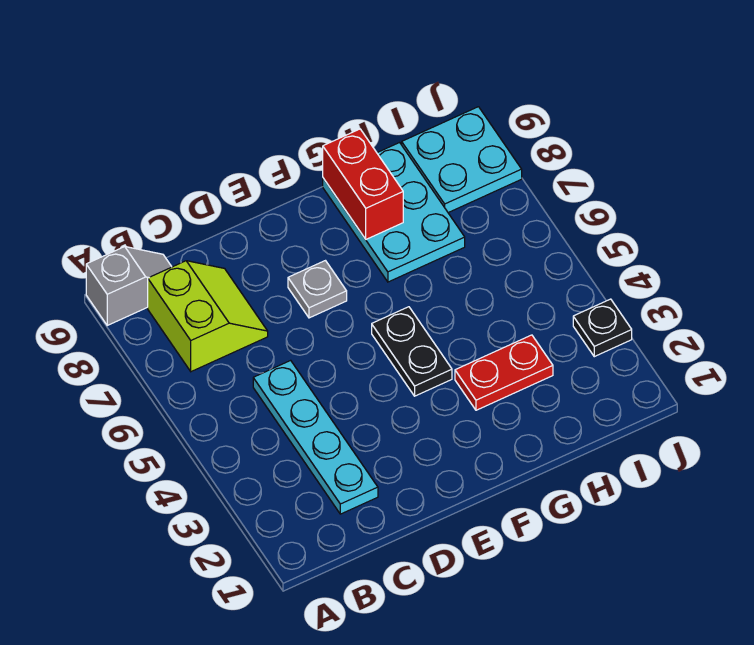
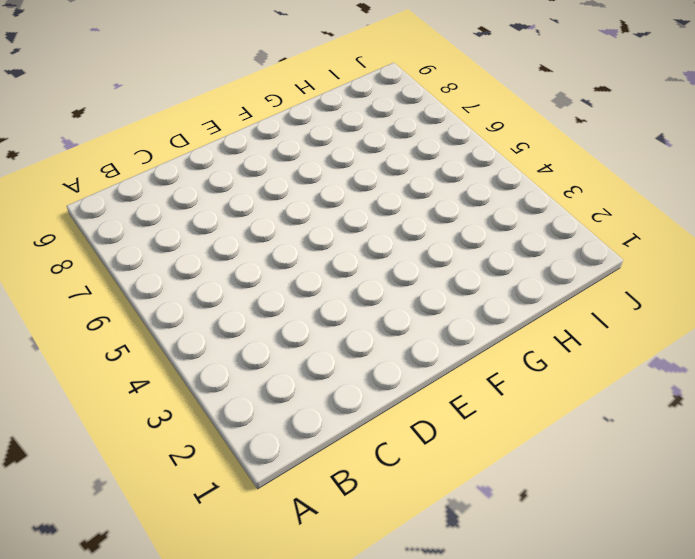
none -> grey 1x2 slope [86,247,172,325]
none -> lime 2x2 slope [148,261,268,372]

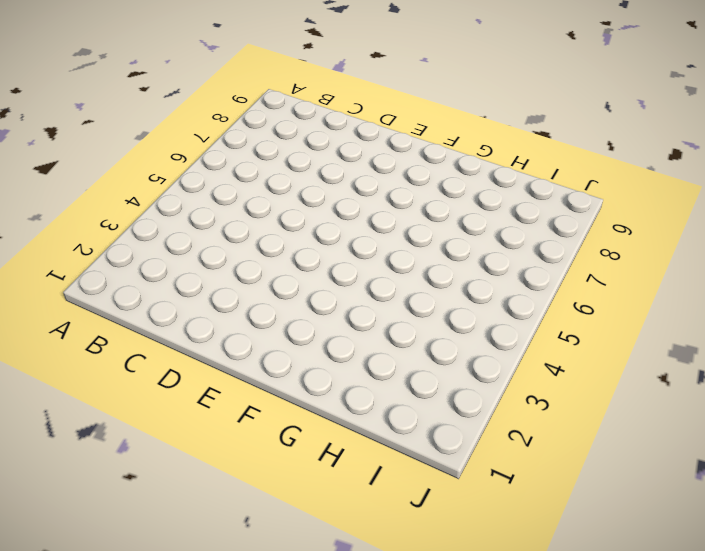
none -> grey 1x2 slope [86,247,172,325]
none -> lime 2x2 slope [148,261,268,372]

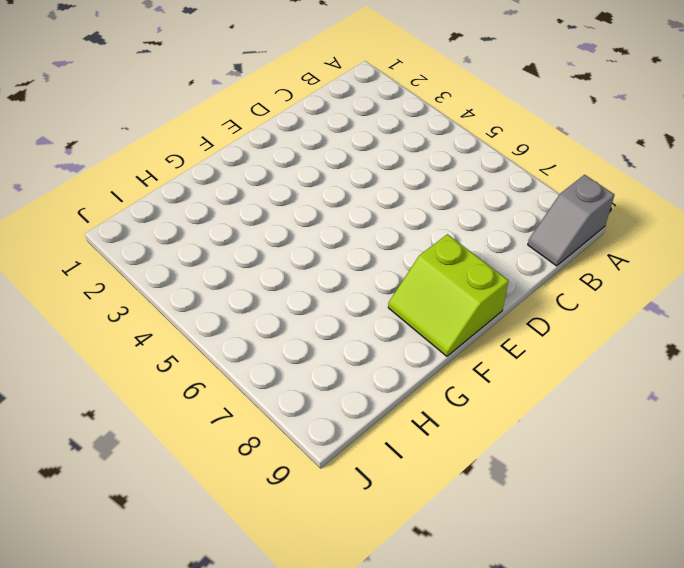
lime 2x2 slope [388,234,509,356] -> lime 2x2 slope moved to [148,261,268,372]
none -> cyan 1x4 plate [253,360,378,514]
none -> grey 1x1 plate [288,261,347,318]

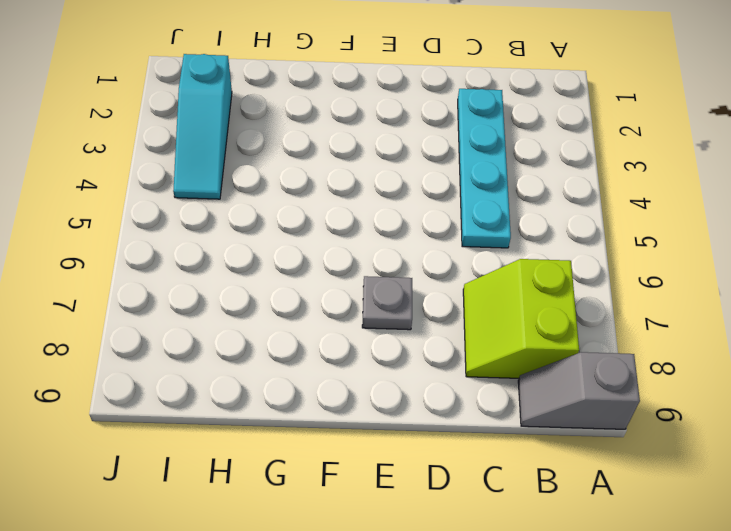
cyan 1x3 slope [173,54,232,199] -> none
none -> black 1x2 plate [372,307,452,396]
none -> red 1x2 plate [455,335,553,410]

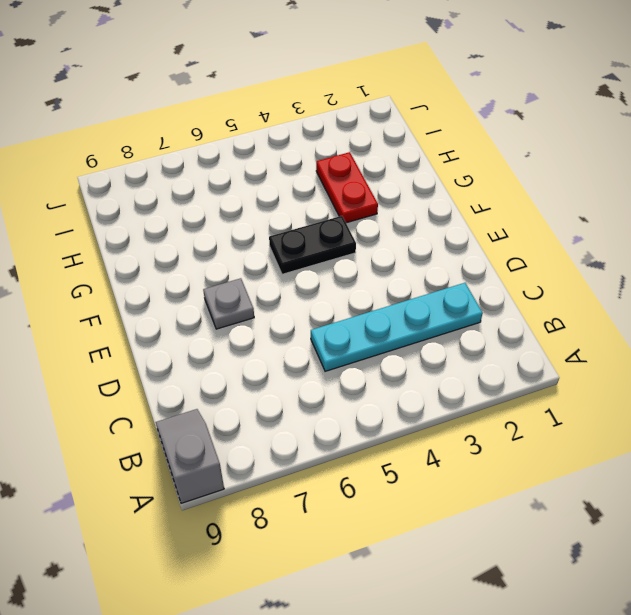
none -> lime 2x2 slope [148,261,268,372]
none -> cyan 2x3 plate [323,143,465,282]

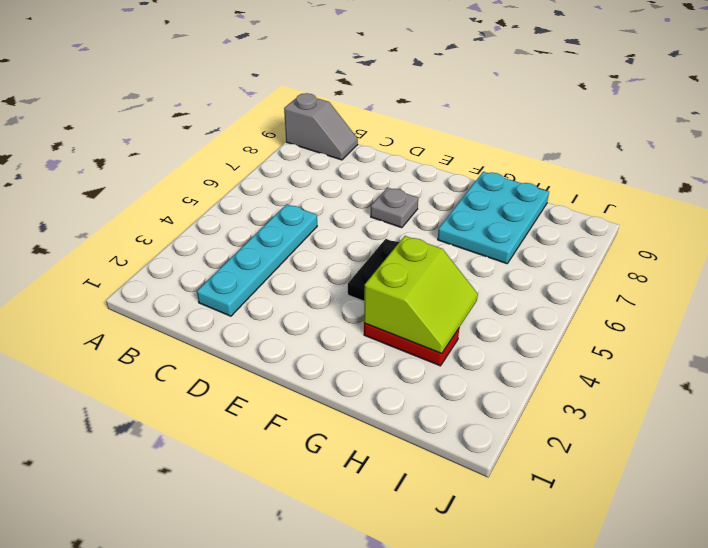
lime 2x2 slope [364,236,478,354] -> lime 2x2 slope moved to [148,261,268,372]
none -> cyan 2x2 plate [402,107,522,213]
none -> black 1x1 plate [573,299,632,357]

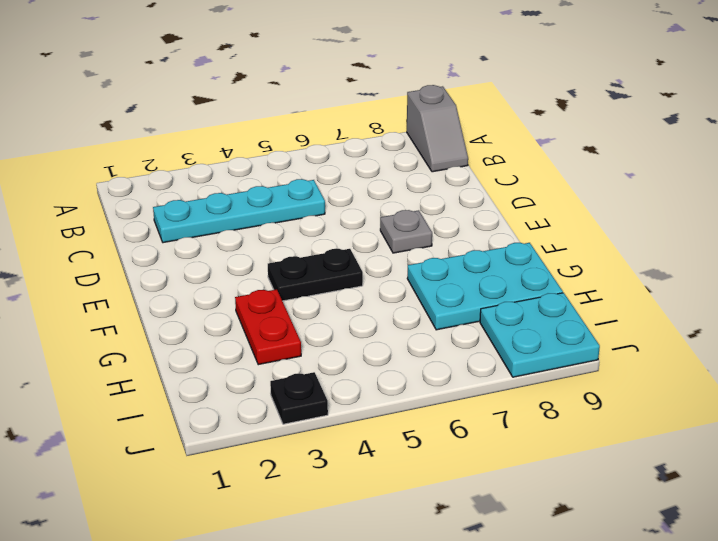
none -> lime 2x2 slope [148,261,268,372]
none -> red 1x2 brick [323,129,403,239]

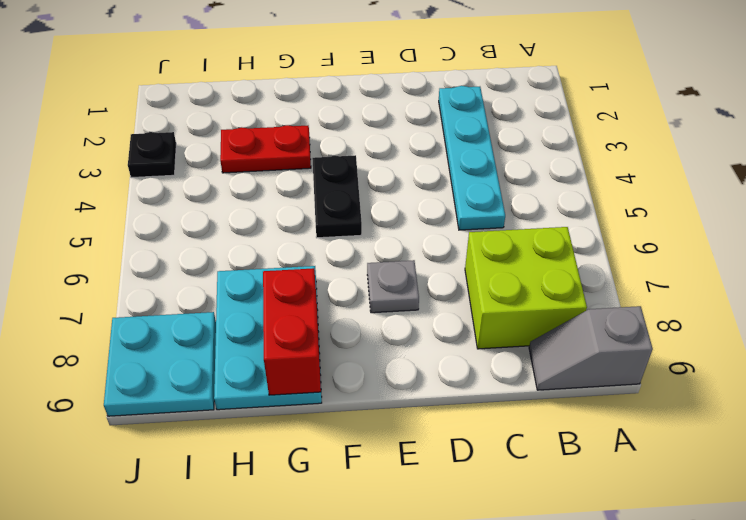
lime 2x2 brick [465,227,587,349] -> lime 2x2 slope [148,261,268,372]

